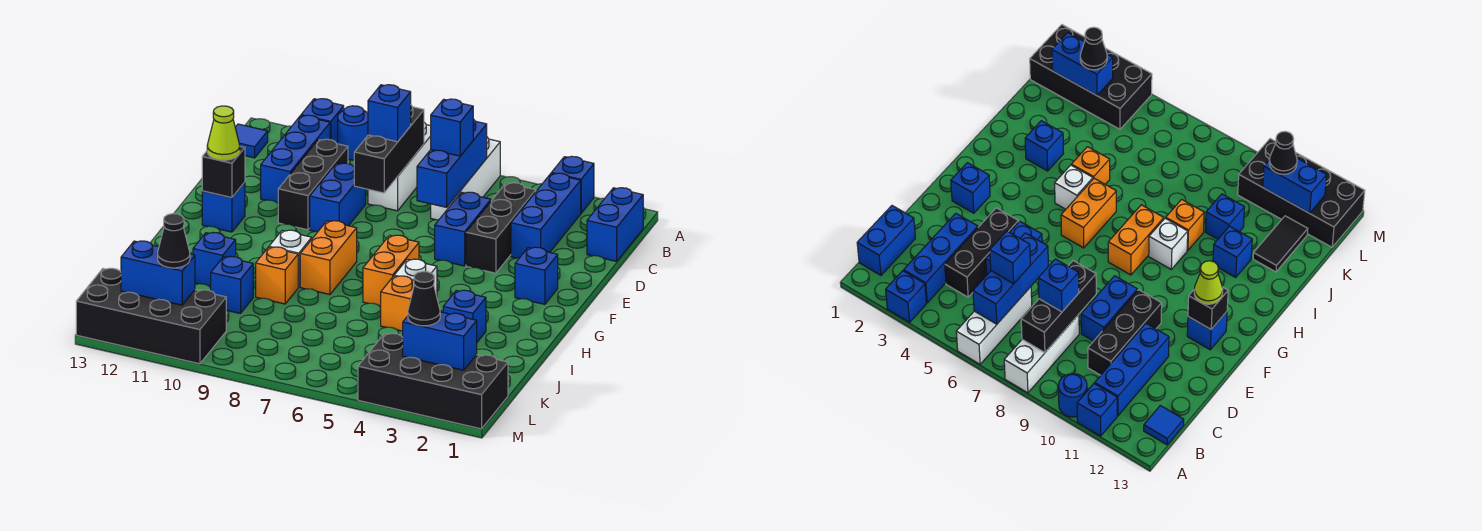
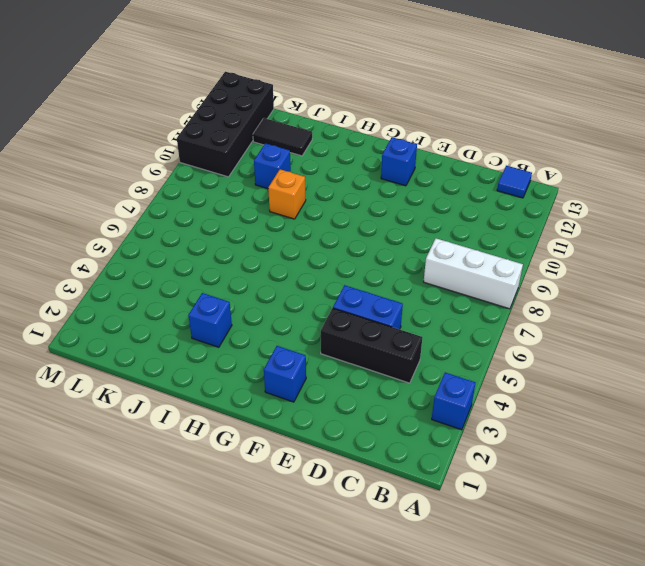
none -> white 1x3 brick [431,137,500,220]
none -> blue 1x1 round brick [338,106,368,160]
none -> blue 1x1 brick [301,99,344,144]
none -> blue 1x2 brick [587,188,643,261]

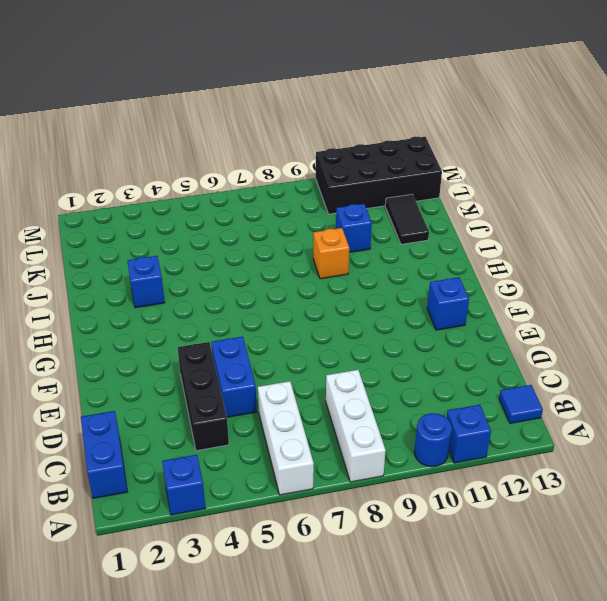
none -> blue 1x3 brick [511,173,581,258]
none -> blue 1x3 brick [261,115,330,203]
none -> black 1x3 brick [278,139,348,230]
none -> blue 1x2 brick [310,163,366,231]

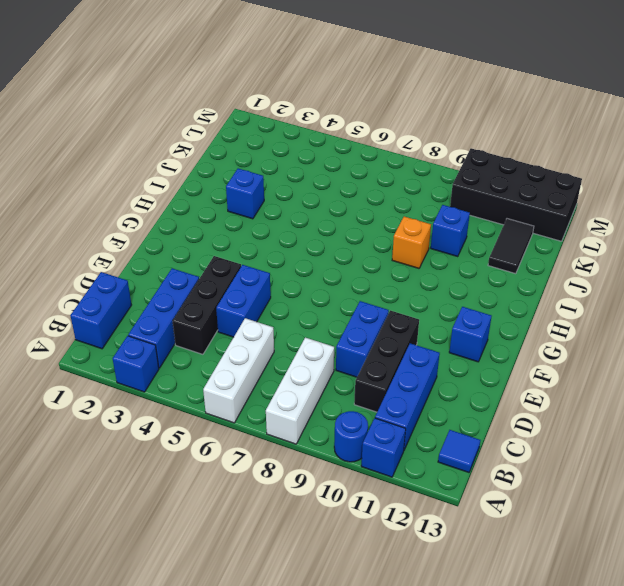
none -> blue 1x1 brick [515,247,558,304]
none -> orange 1x2 brick [363,235,419,306]
none -> orange 1x2 brick [300,221,357,294]
none -> white 1x1 brick [394,259,437,296]

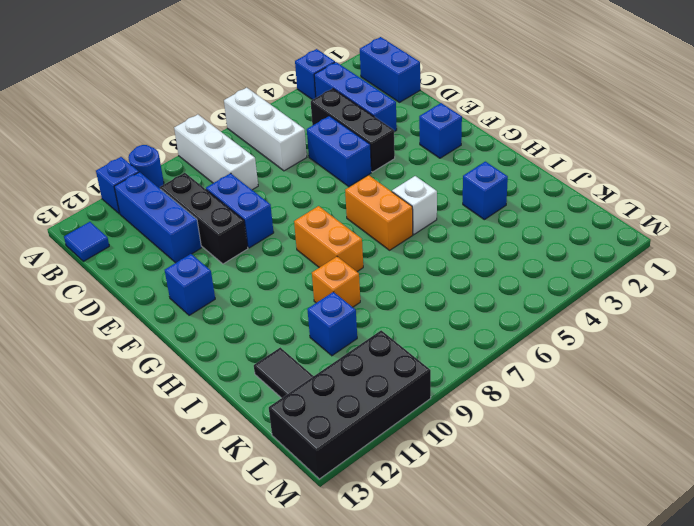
none -> white 1x1 brick [269,230,312,287]
none -> orange 1x1 brick [381,276,414,331]
none -> blue 1x1 brick [193,233,236,287]
none -> black 2x4 brick [358,333,508,429]

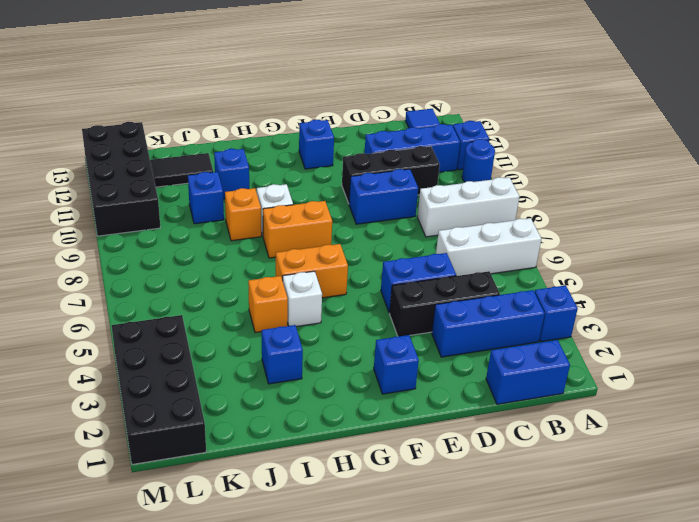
none -> blue 1x3 brick [417,119,487,207]
none -> black 1x3 brick [354,105,424,193]
none -> black 1x1 brick [202,146,245,198]
none -> blue 1x2 brick [403,312,477,370]

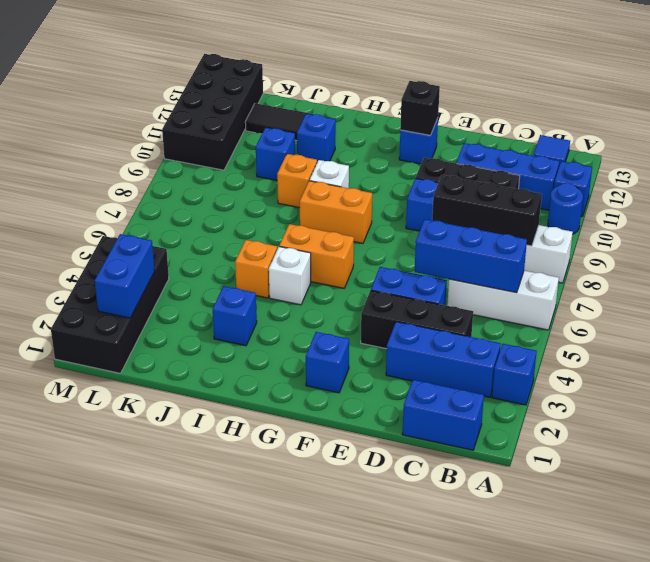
none -> blue 1x2 brick [121,241,195,305]
none -> blue 1x1 brick [431,99,473,156]
none -> blue 1x1 brick [368,85,411,142]
none -> lime 1x1 cone [207,106,240,160]

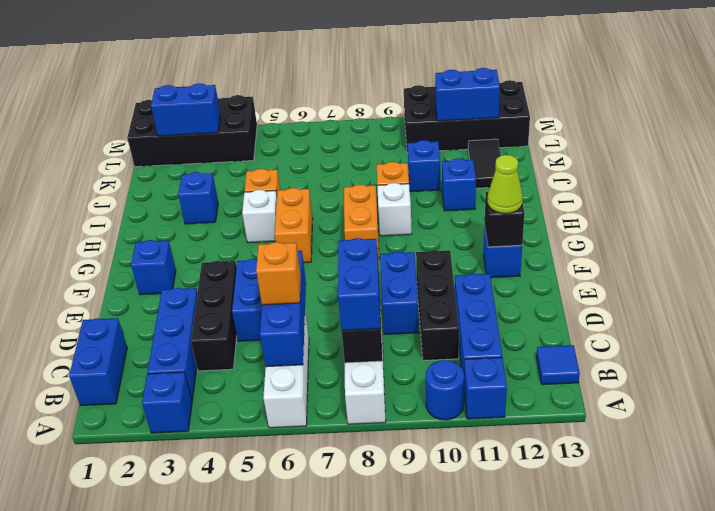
blue 1x2 brick [338,238,381,330] -> blue 1x1 brick [368,85,411,142]
orange 1x1 brick [256,242,301,305] -> blue 1x1 brick [431,99,473,156]
none -> black 1x1 cone [408,272,440,326]
none -> black 1x1 cone [158,214,190,268]

